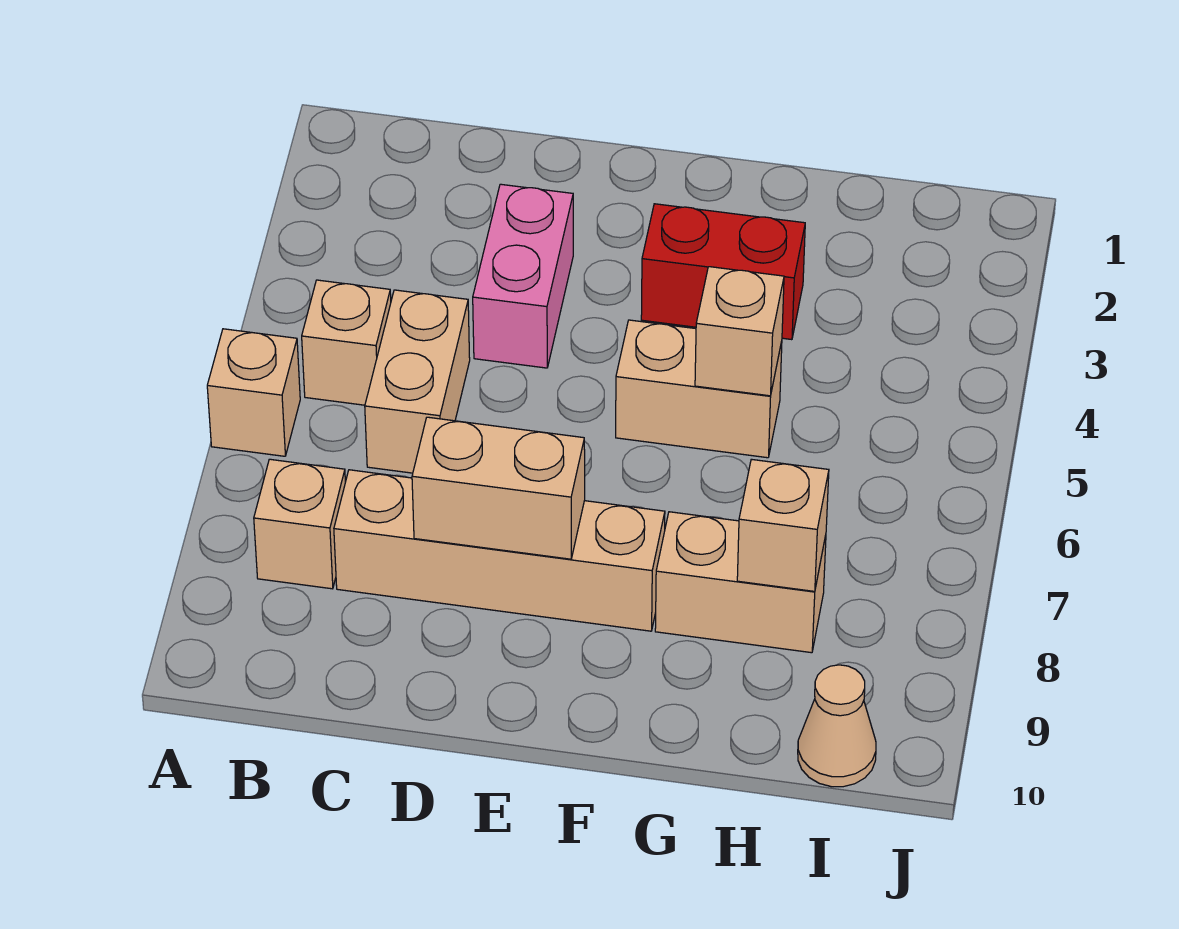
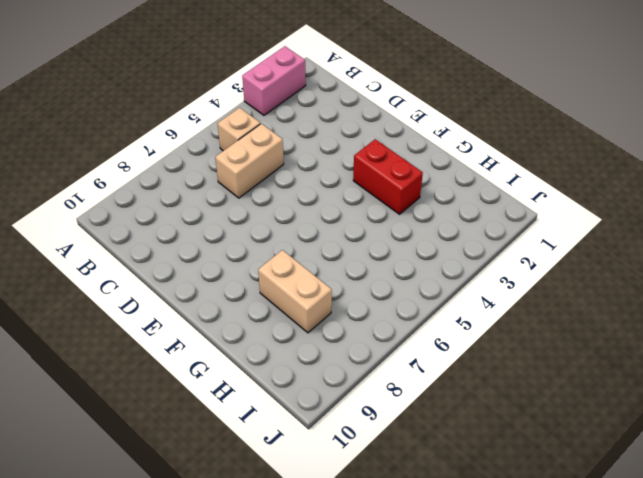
pink 1x2 brick [242,46,306,115] -> pink 1x2 brick moved to [473,184,573,368]
none -> tan 1x1 brick [207,329,300,456]
none -> tan 1x1 brick [254,459,345,589]
none -> tan 1x4 brick [334,470,665,631]

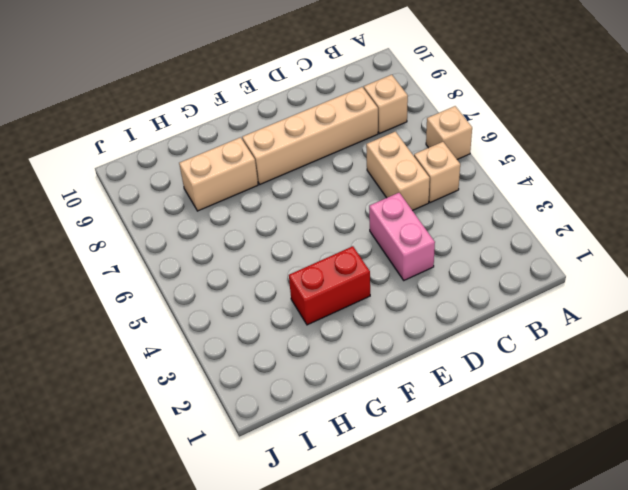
none -> tan 1x2 brick [616,320,782,458]
none -> tan 1x1 cone [798,665,876,787]
none -> tan 1x2 brick [412,417,585,559]

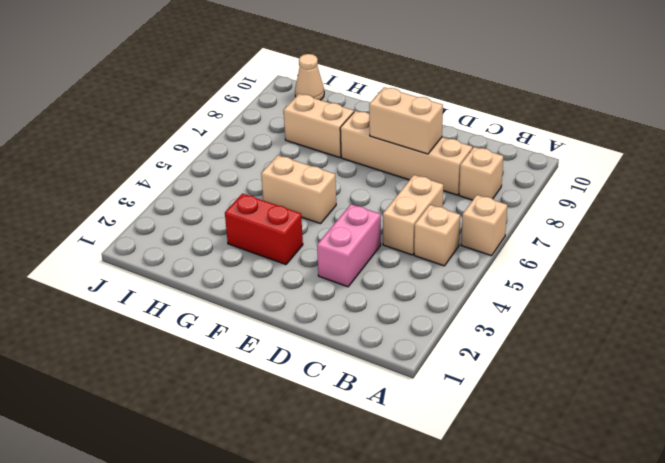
none -> tan 1x1 brick [695,267,784,396]
none -> tan 1x1 brick [737,459,829,591]

